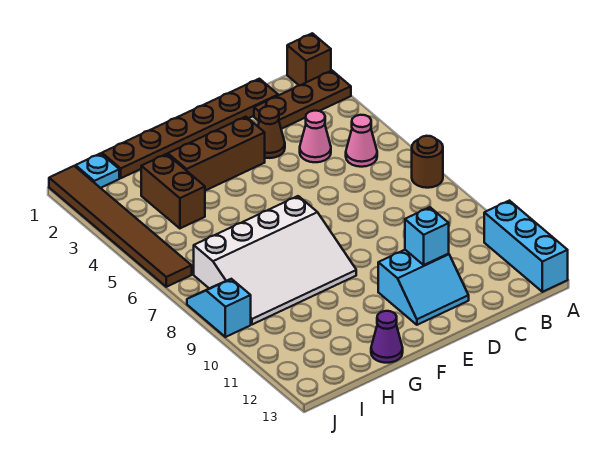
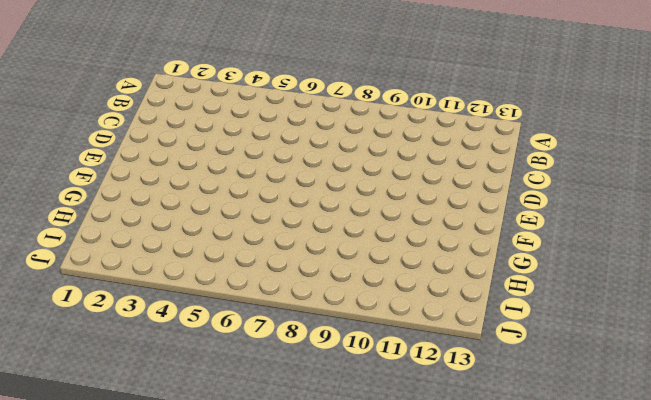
none -> brown 1x1 brick [287,33,331,86]
none -> brown 1x3 plate [254,71,351,129]
none -> brown 1x1 round brick [412,136,443,188]

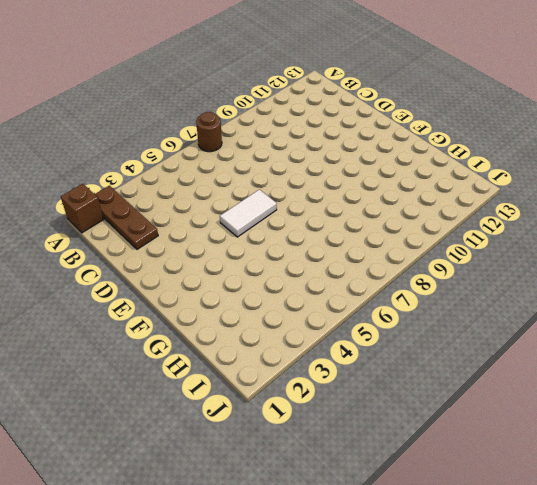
white 1x2 tile [220,189,277,237] -> none
none -> cyan 1x3 brick [484,201,568,292]
none -> pink 1x1 cone [346,115,377,167]
none -> brown 1x6 plate [102,79,278,178]

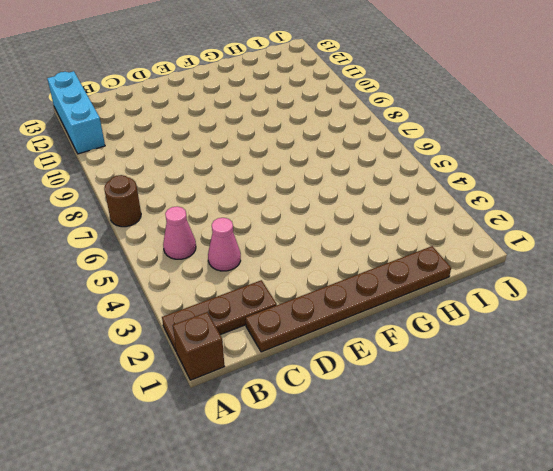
none -> brown 1x1 cone [258,106,285,158]
none -> cyan 2x2 slope [378,250,469,325]
none -> brown 1x3 brick [168,117,265,191]

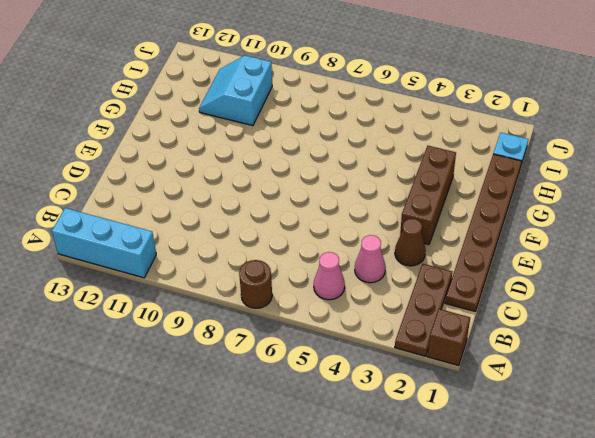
cyan 2x2 slope [199,55,272,126] -> cyan 2x2 slope moved to [378,250,469,325]
none -> white 3x4 slope [194,196,356,324]
none -> purple 1x1 cone [371,311,403,363]
none -> brown 1x2 brick [141,154,205,228]

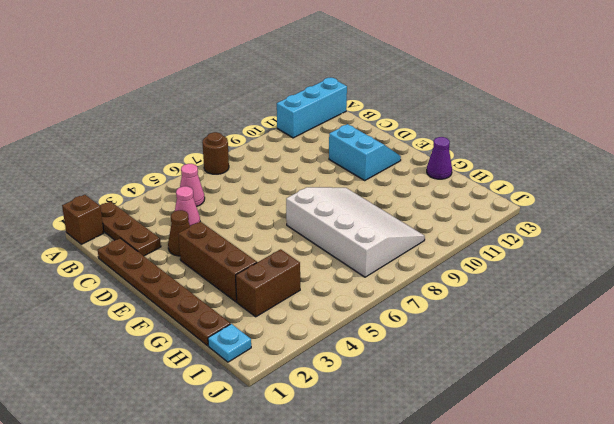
none -> brown 1x6 tile [49,166,192,287]
none -> cyan 1x2 slope [187,279,251,337]
none -> cyan 1x1 brick [405,207,449,265]

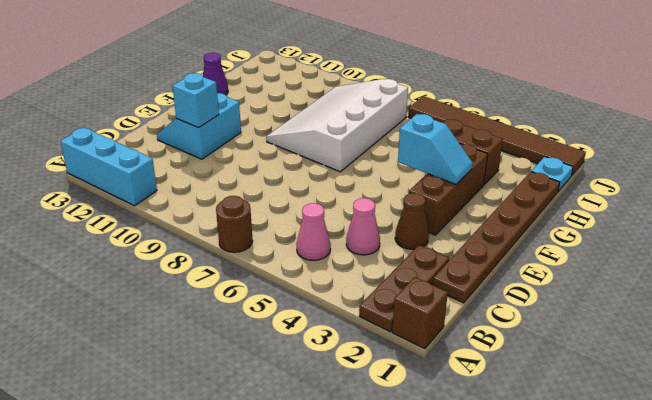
cyan 1x2 slope [398,114,473,184] -> cyan 1x2 slope moved to [187,279,251,337]

